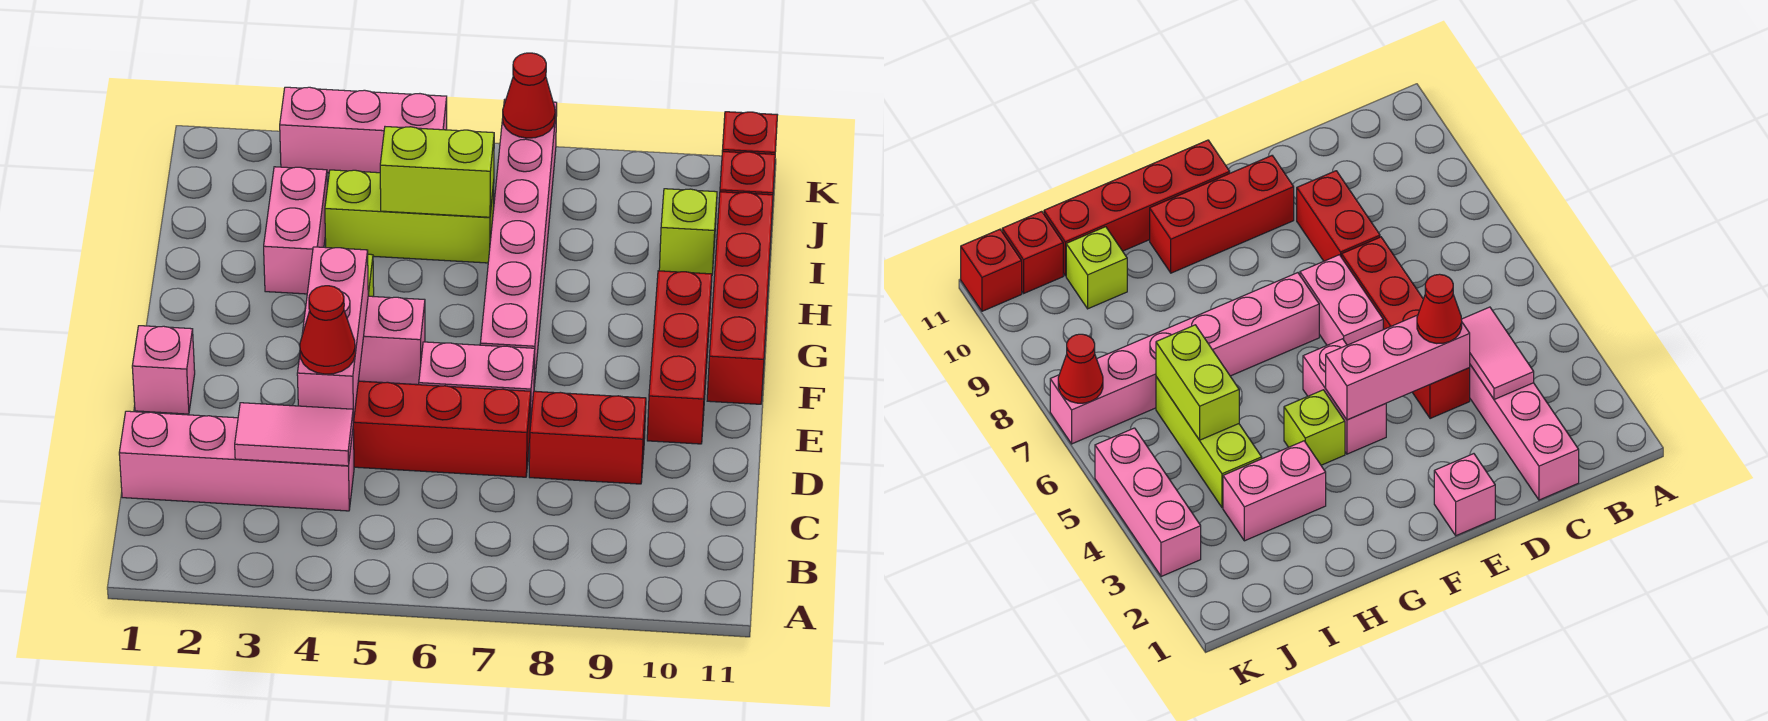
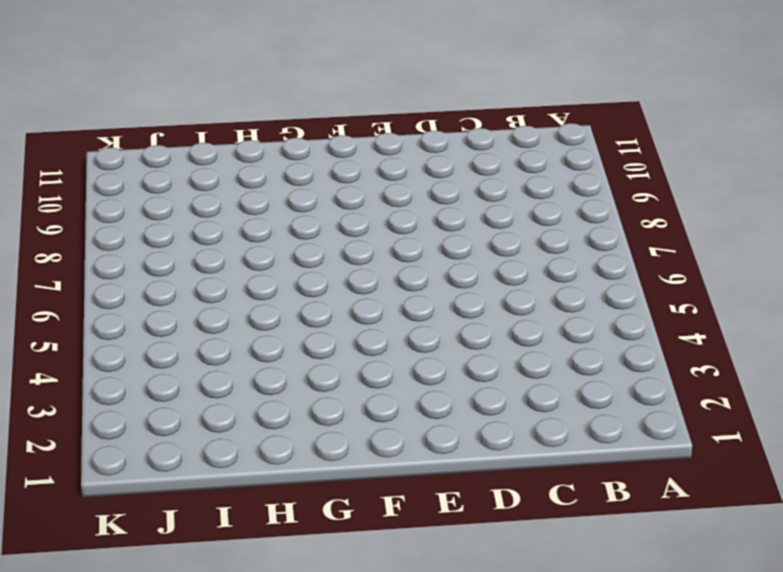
none -> pink 1x4 brick [119,411,354,511]
none -> red 1x4 brick [353,381,531,477]
none -> red 1x2 brick [529,391,646,484]

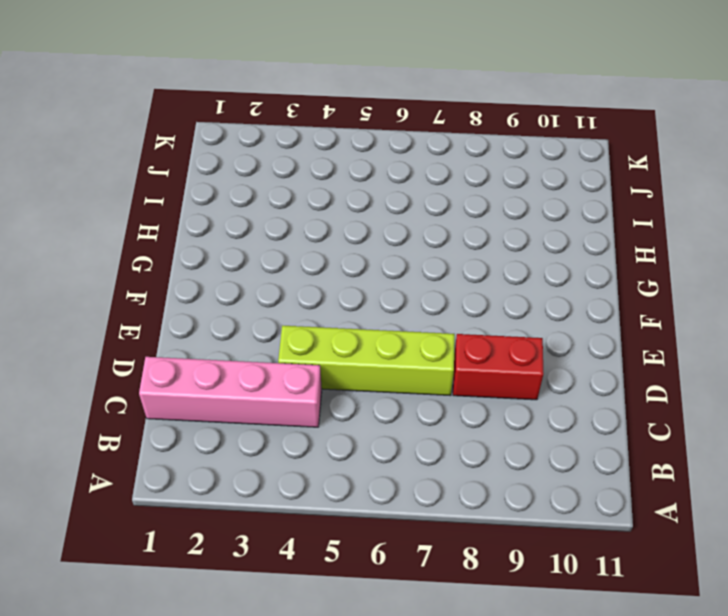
lime 1x4 brick [278,325,455,396] -> red 1x4 brick [353,381,531,477]
none -> pink 1x1 brick [132,326,195,414]
none -> pink 1x2 brick [419,342,535,426]
none -> red 1x3 brick [647,271,712,444]

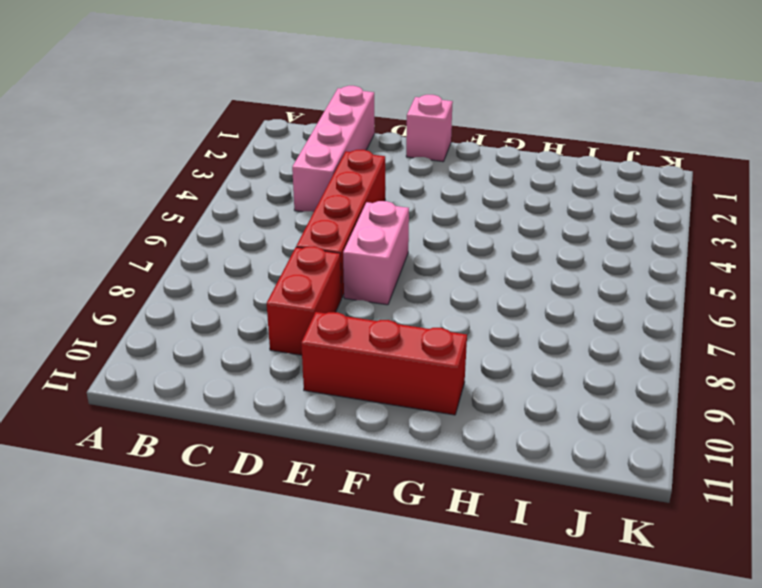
none -> pink 1x2 brick [358,296,425,385]
none -> pink 1x6 brick [480,99,557,386]
none -> red 1x4 brick [707,192,773,404]

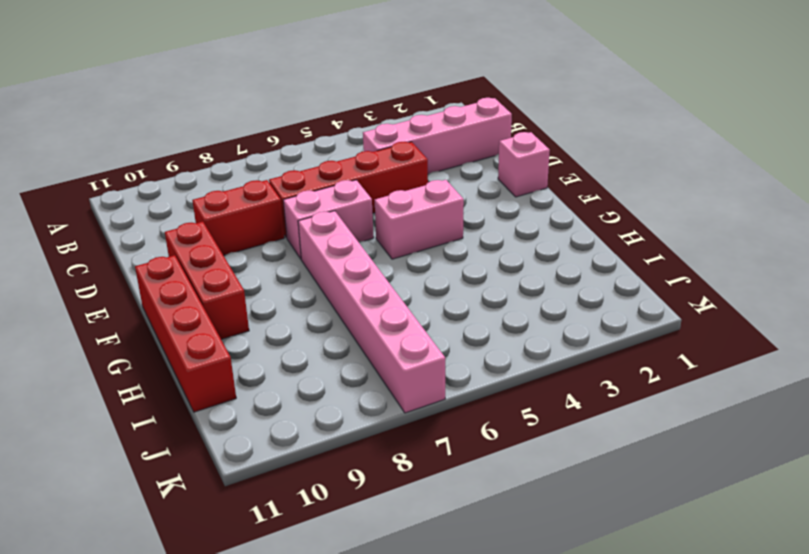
none -> lime 1x1 brick [1284,390,1345,465]
none -> pink 1x2 brick [264,167,327,294]
none -> lime 1x3 brick [325,170,494,263]

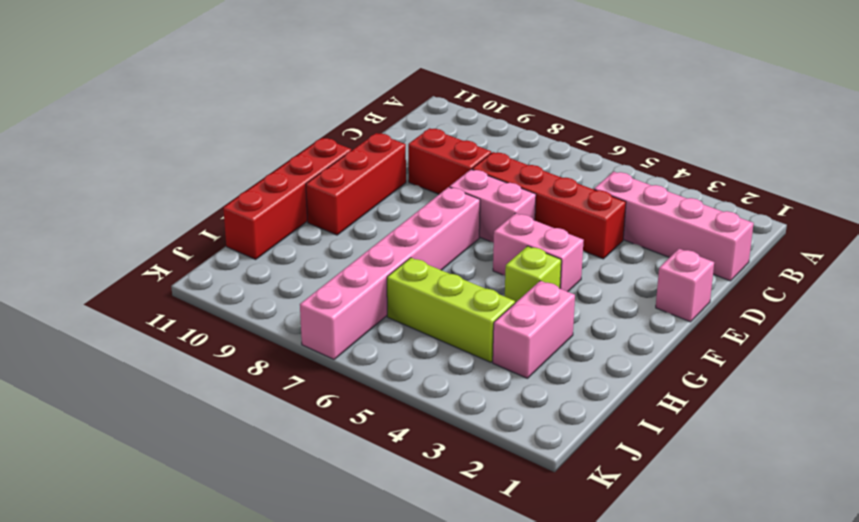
none -> lime 1x1 brick [659,189,717,274]
none -> red 1x1 brick [720,151,775,195]
none -> pink 1x3 brick [280,87,447,173]

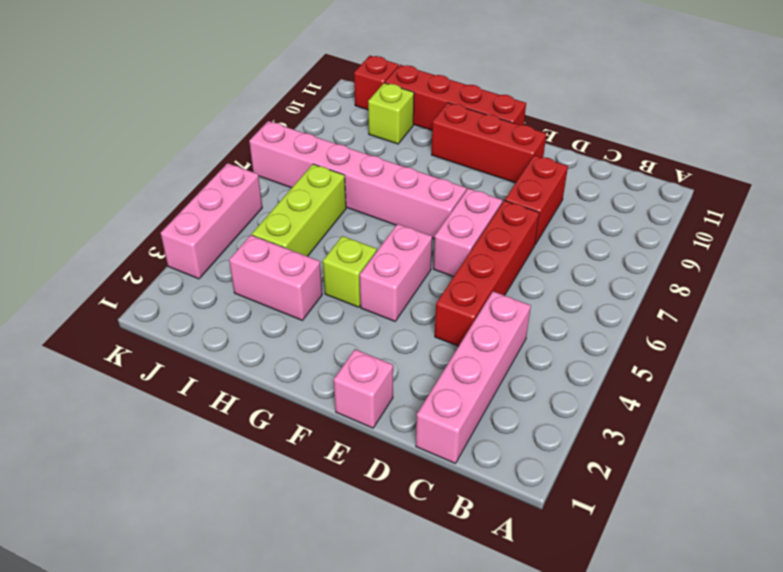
none -> red 1x1 brick [722,112,777,154]
none -> pink 1x2 tile [235,403,353,466]
none -> pink 1x3 brick [297,247,368,422]

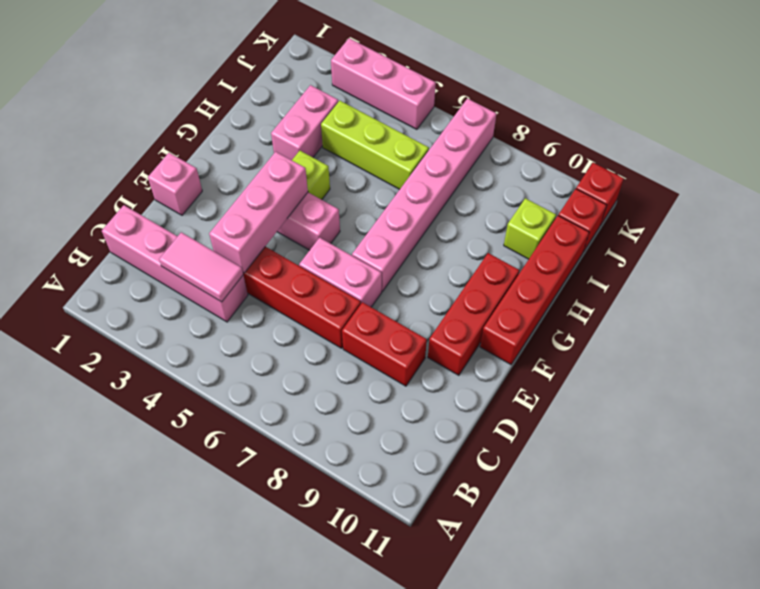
none -> lime 1x2 brick [380,127,494,217]
none -> red 1x1 cone [503,53,555,138]
none -> red 1x1 cone [300,286,355,374]

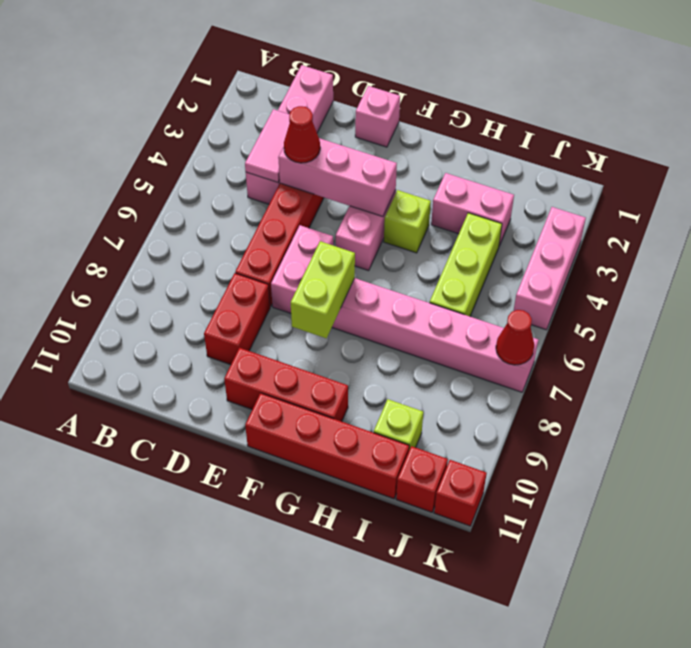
lime 1x2 brick [291,241,355,338] -> lime 1x2 brick moved to [380,127,494,217]

